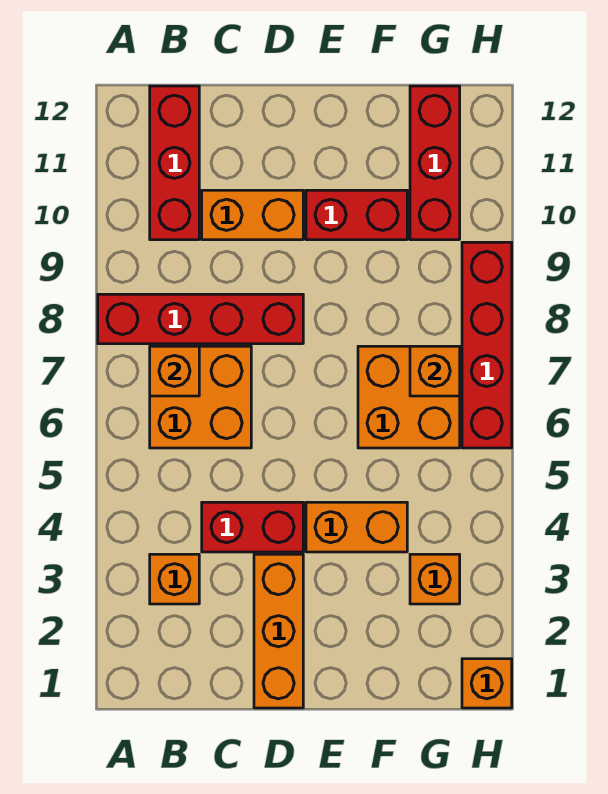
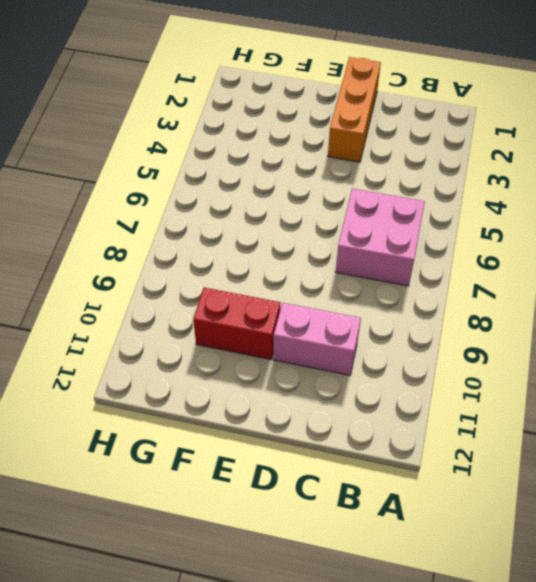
pink 2x2 brick [336,188,425,286] -> orange 2x2 brick [150,346,251,448]
pink 1x2 brick [273,303,361,375] -> orange 1x2 brick [202,190,303,240]
none -> red 1x4 brick [98,294,303,344]
none -> orange 1x1 brick [150,554,199,604]
none -> red 1x3 brick [150,86,199,240]

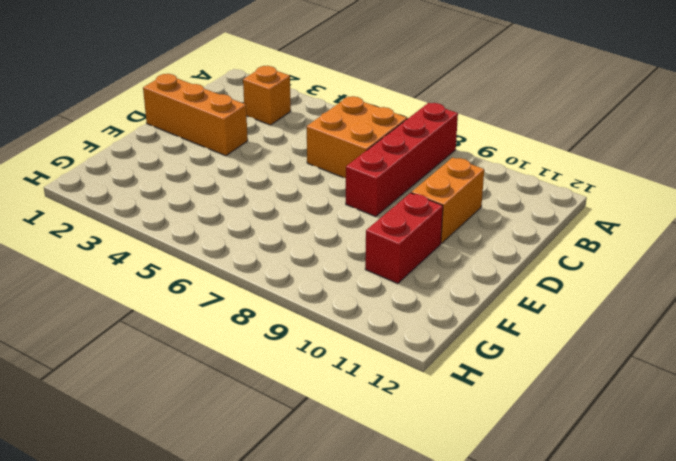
none -> red 1x3 brick [150,86,199,240]
none -> red 1x2 brick [202,502,303,552]
none -> orange 1x2 brick [306,502,407,552]

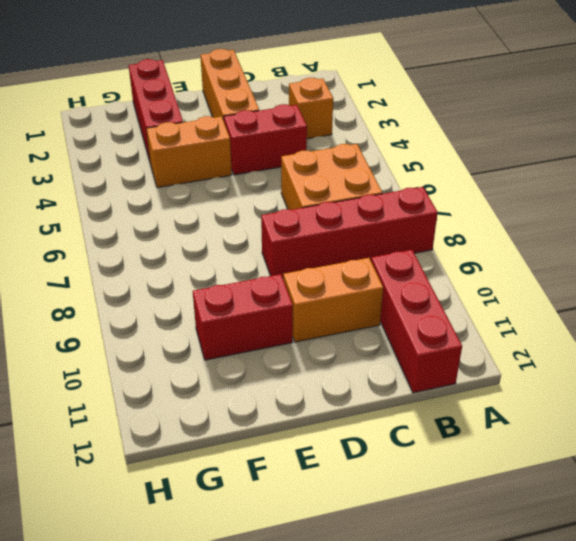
red 1x3 brick [129,59,183,161] -> red 1x3 brick moved to [410,86,460,240]
none -> orange 2x2 brick [358,346,460,448]
none -> orange 1x1 brick [410,554,460,604]
none -> orange 1x1 brick [462,659,512,708]

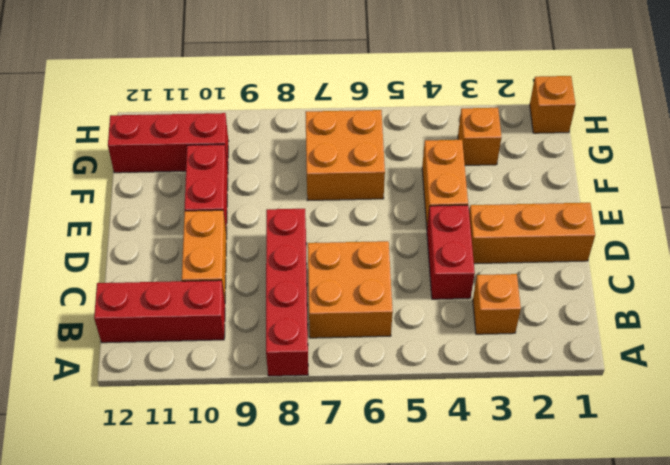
none -> red 1x4 brick [462,242,512,448]
none -> orange 1x1 brick [150,346,199,396]
none -> orange 1x1 brick [410,346,460,396]

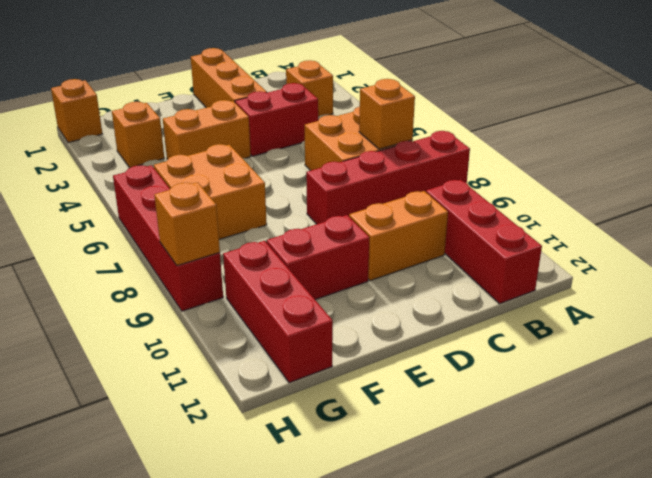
orange 1x1 brick [154,182,220,266] -> orange 1x1 brick moved to [410,346,460,396]

